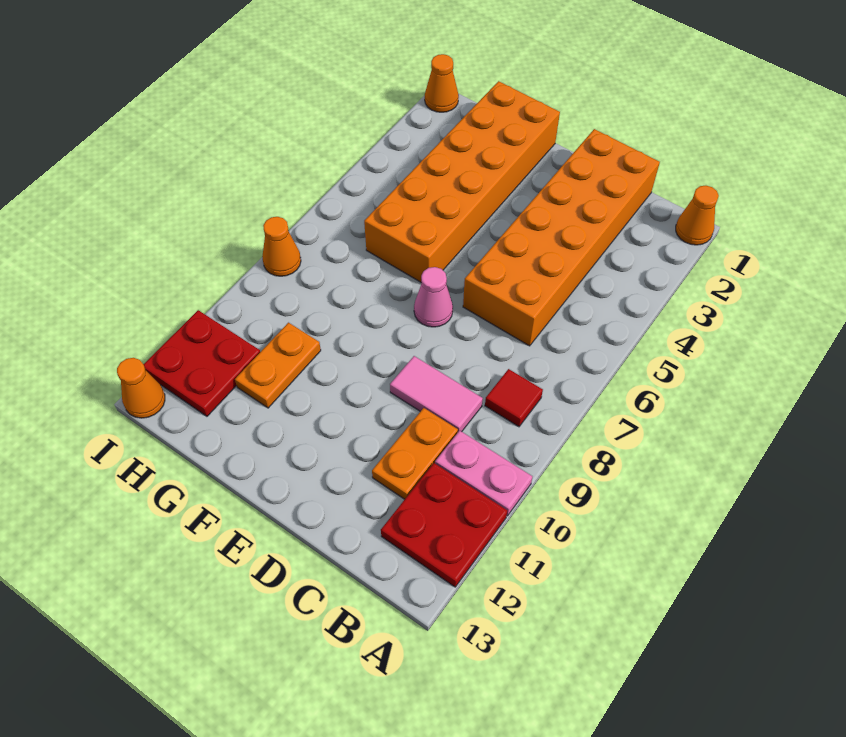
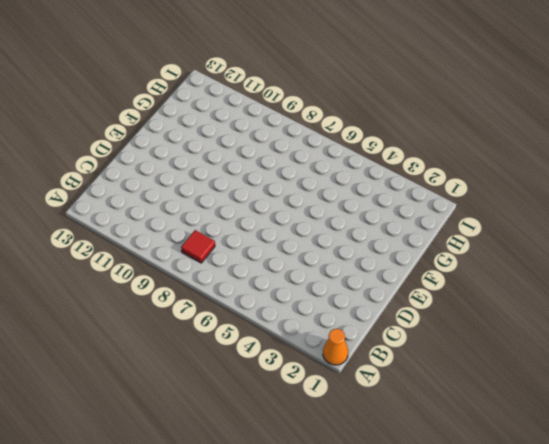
none -> pink 1x2 plate [435,431,533,516]
none -> red 2x2 plate [381,463,507,587]
none -> orange 2x6 brick [463,129,660,346]

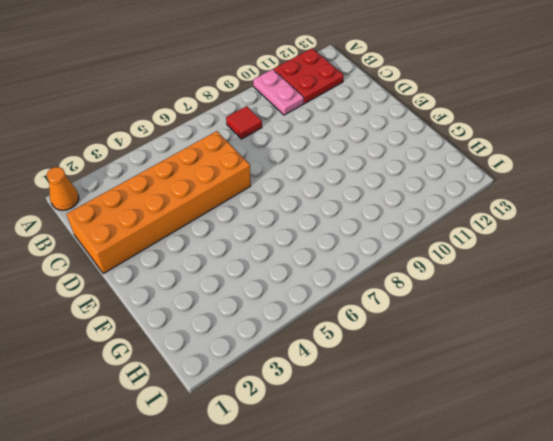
none -> pink 1x2 tile [390,356,483,432]
none -> orange 1x2 plate [372,408,458,499]
none -> pink 1x1 cone [414,267,453,327]

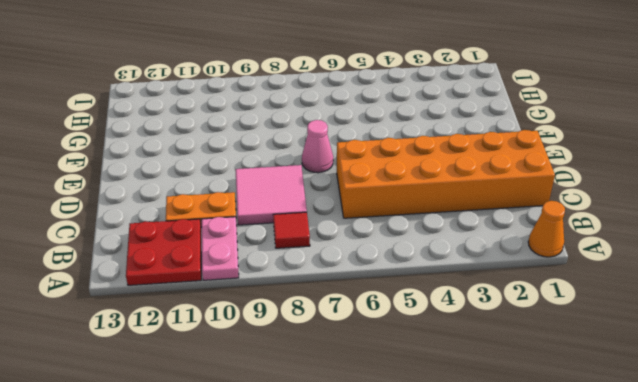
pink 2x2 tile [235,165,307,225] -> pink 1x2 tile [390,356,483,432]
none -> orange 2x6 brick [364,81,560,282]
none -> orange 1x2 plate [235,323,321,408]
none -> red 2x2 plate [143,310,260,416]

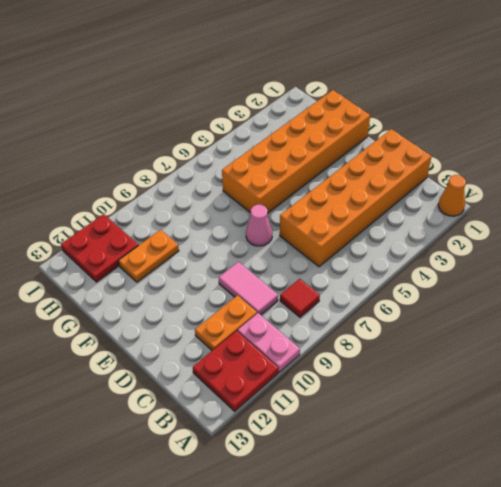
none -> orange 1x1 cone [425,54,459,112]
none -> orange 1x1 cone [262,217,301,276]
none -> orange 1x1 cone [117,358,165,418]

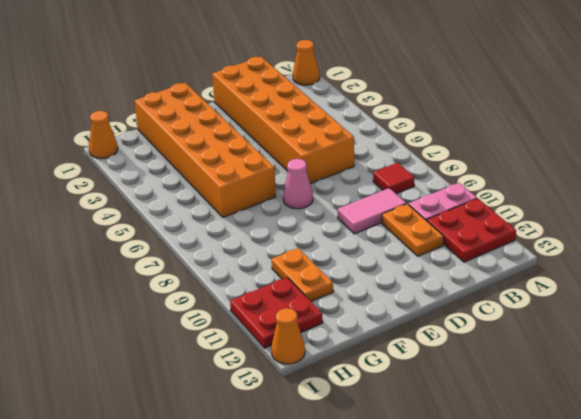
none -> orange 1x1 cone [262,217,301,276]

